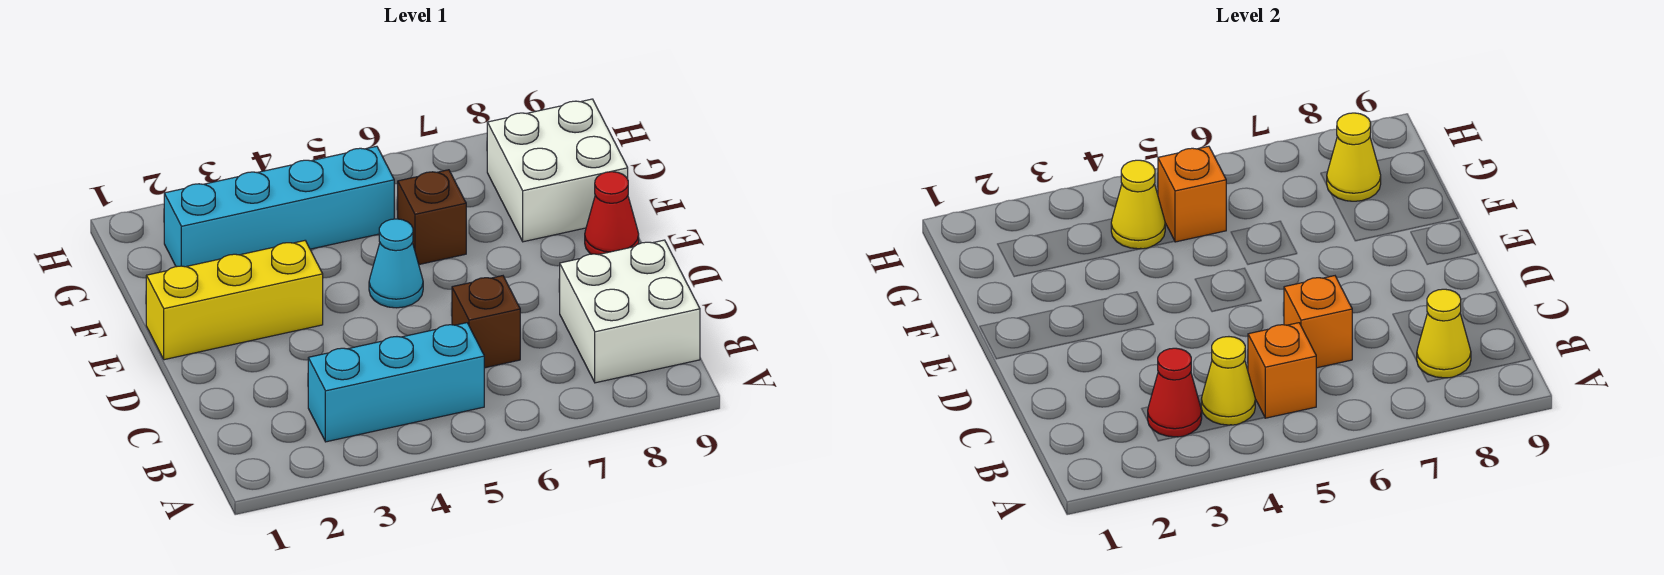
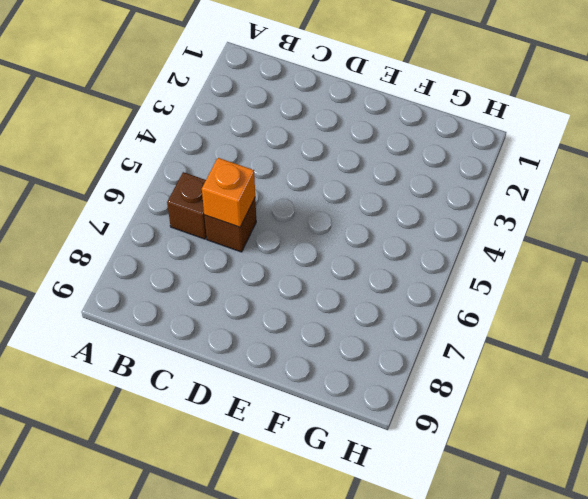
brown 1x1 brick [167,172,207,239] -> brown 1x1 brick moved to [398,170,466,264]
none -> cyan 1x3 brick [308,323,484,442]
none -> white 2x2 brick [560,240,700,383]
none -> yellow 1x3 brick [146,241,323,360]

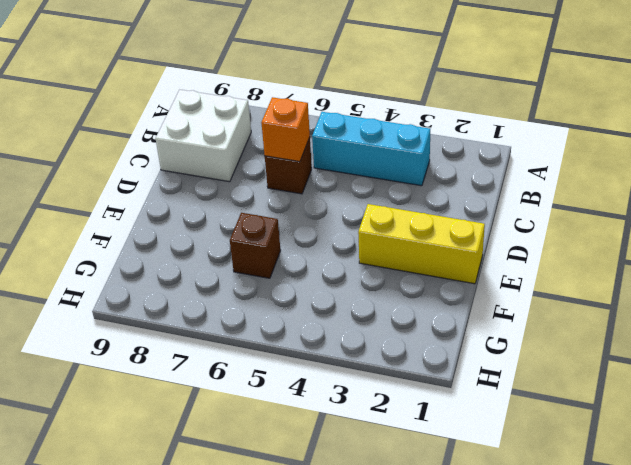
none -> cyan 1x1 cone [369,219,423,308]
none -> red 1x1 cone [585,172,639,255]
none -> white 2x2 brick [487,99,628,242]

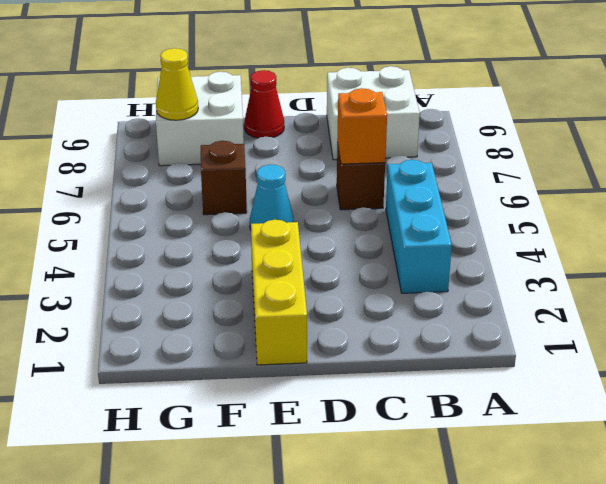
none -> cyan 1x4 brick [164,146,394,267]
none -> red 1x1 cone [1148,348,1202,437]
none -> yellow 1x1 cone [1201,337,1255,425]

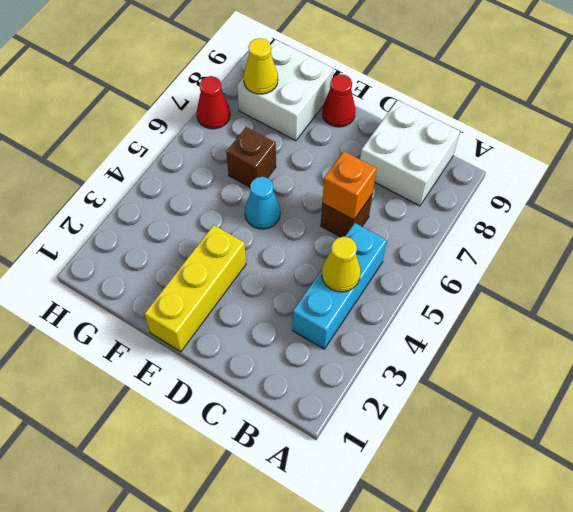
red 1x1 cone [197,76,230,129] -> red 1x1 cone moved to [1148,348,1202,437]
none -> cyan 1x4 brick [164,146,394,267]
none -> orange 1x1 brick [1248,323,1316,418]
none -> yellow 1x1 cone [1417,289,1471,378]

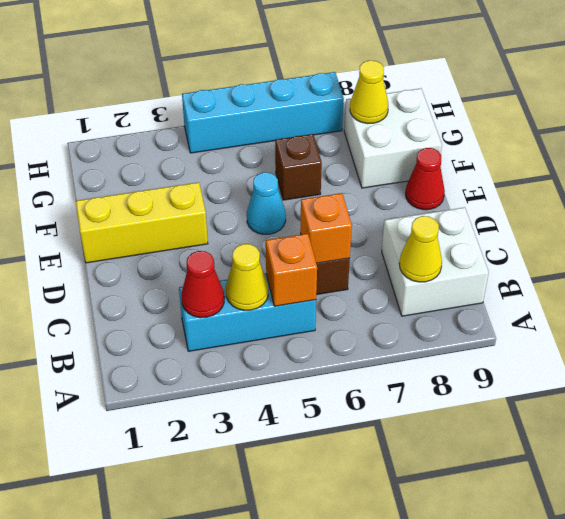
cyan 1x4 brick [182,72,344,153] -> cyan 1x4 brick moved to [164,146,394,267]
none -> yellow 1x1 cone [1111,160,1165,249]
none -> orange 1x1 brick [1158,146,1226,242]

